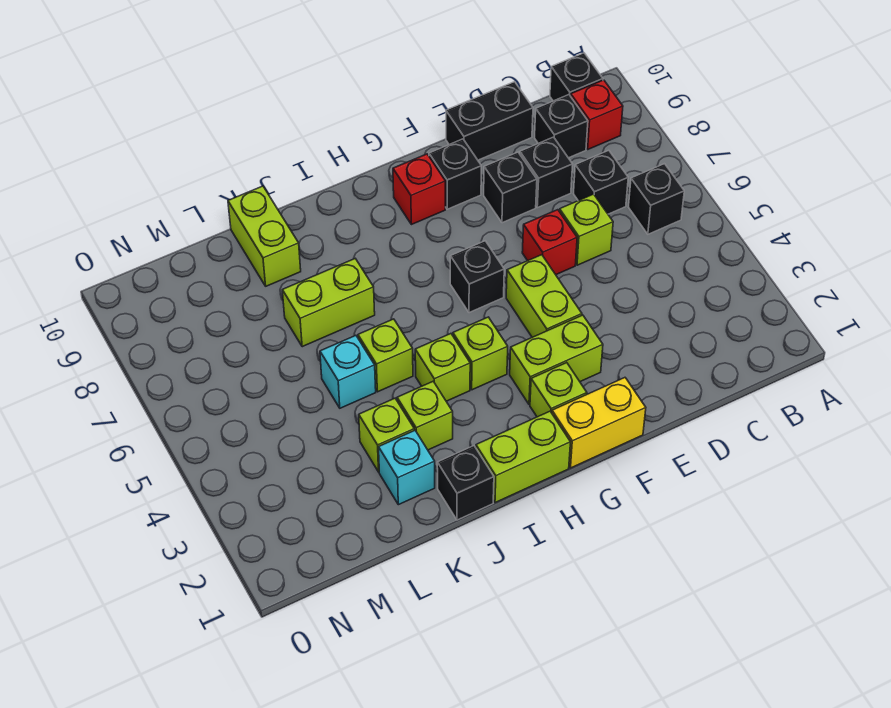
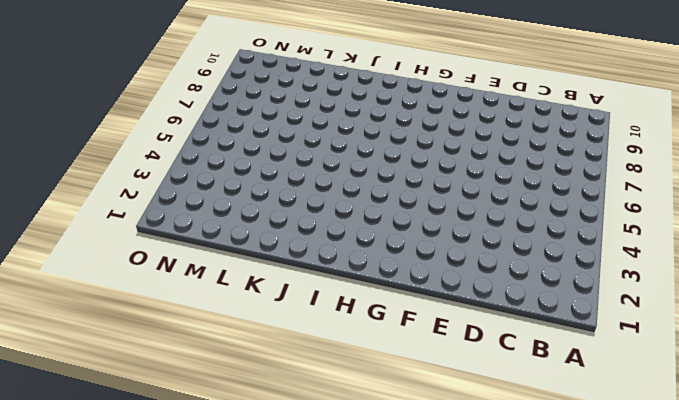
none -> black 1x1 brick [629,164,684,234]
none -> red 1x1 brick [571,80,623,149]
none -> black 1x1 brick [550,53,603,101]

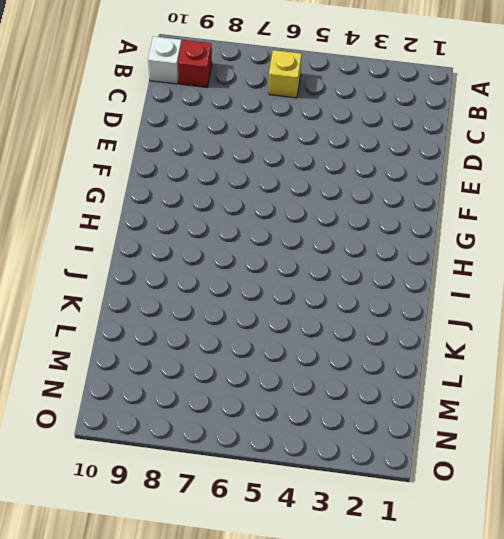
yellow 1x1 brick [269,50,301,98] -> black 1x1 brick [629,164,684,234]
white 1x1 brick [148,36,182,84] -> black 1x1 brick [550,53,603,101]
none -> black 1x1 brick [574,150,628,214]
none -> black 1x1 brick [535,95,588,158]
none -> lime 1x1 brick [559,194,613,265]

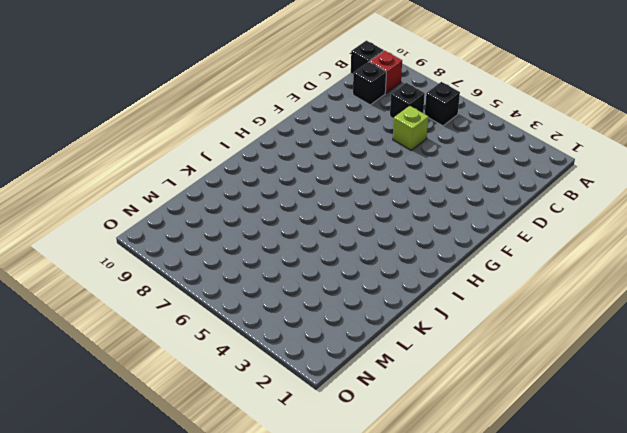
none -> black 1x1 brick [520,137,573,208]
none -> black 1x2 brick [446,82,533,160]
none -> red 1x1 brick [522,210,577,275]

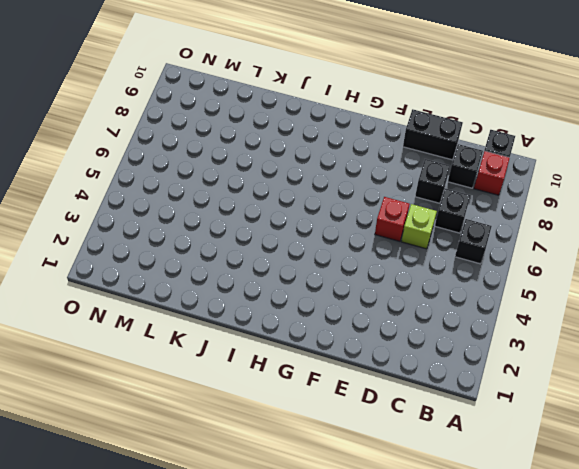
none -> black 1x1 brick [484,152,537,223]
none -> yellow 1x2 brick [552,378,646,468]
none -> lime 1x2 brick [510,315,603,404]

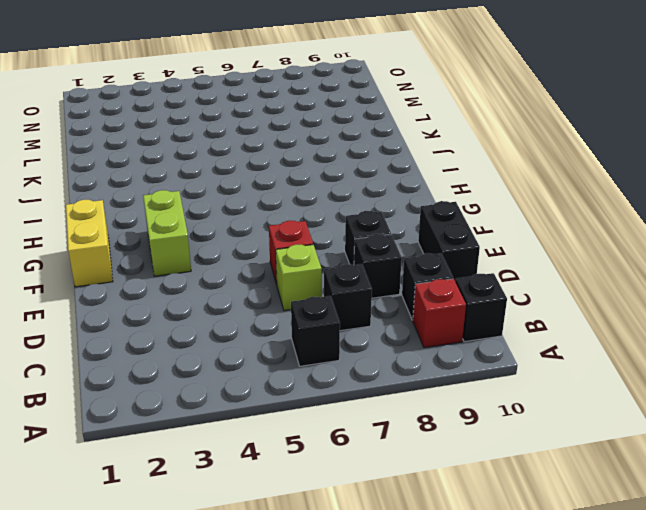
none -> lime 1x2 brick [506,255,582,337]
none -> black 1x1 brick [429,139,481,209]
none -> lime 1x1 brick [530,363,587,417]

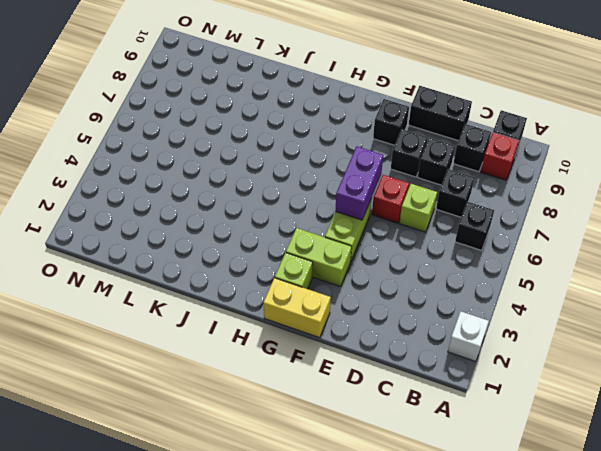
white 1x1 brick [448,312,489,362] -> none
purple 1x2 brick [335,147,383,220] -> none
none -> black 1x1 brick [450,241,504,313]
none -> red 1x1 brick [393,154,445,225]
none -> lime 1x2 brick [476,411,570,503]

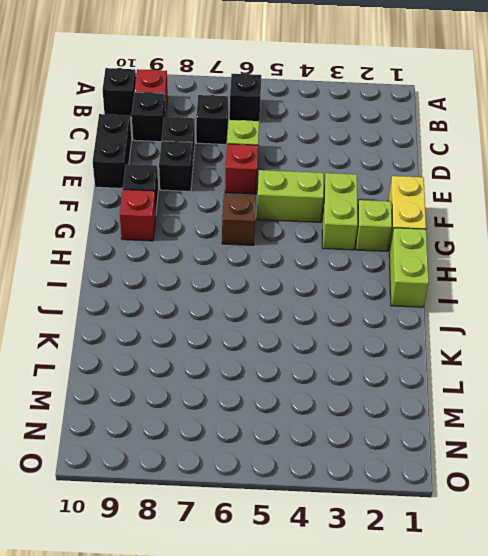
brown 1x1 brick [222,194,256,245] -> black 1x1 brick [450,241,504,313]
none -> lime 1x1 brick [453,317,508,390]
none -> lime 1x1 brick [415,334,470,401]
none -> black 1x1 brick [437,446,494,520]

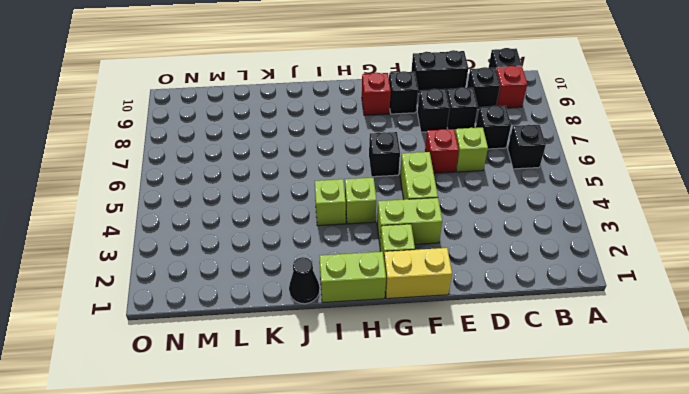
black 1x1 cone [289,257,320,304] -> black 1x1 brick [437,446,494,520]
none -> lime 1x1 brick [397,382,453,450]
none -> lime 1x1 brick [358,319,413,392]
none -> lime 1x2 brick [282,259,375,347]

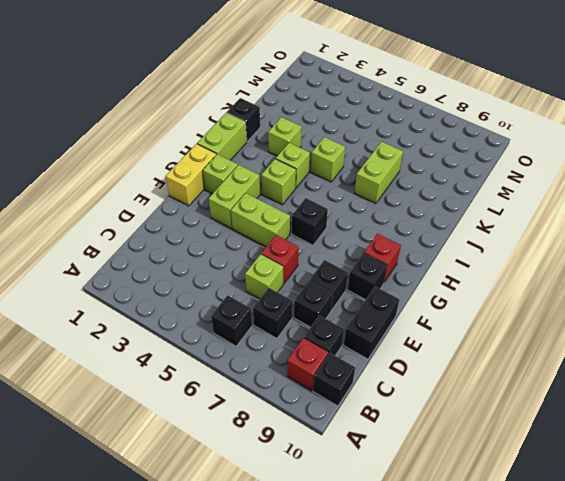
none -> cyan 1x1 brick [379,430,435,505]
none -> lime 1x1 brick [359,398,414,472]
none -> cyan 1x1 brick [320,336,376,408]

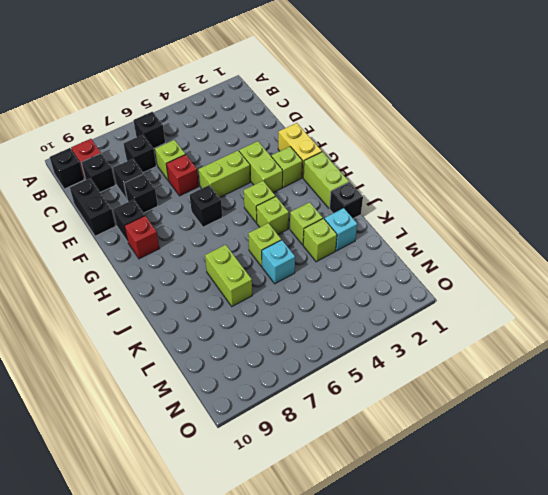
none -> lime 1x2 brick [228,186,301,286]

